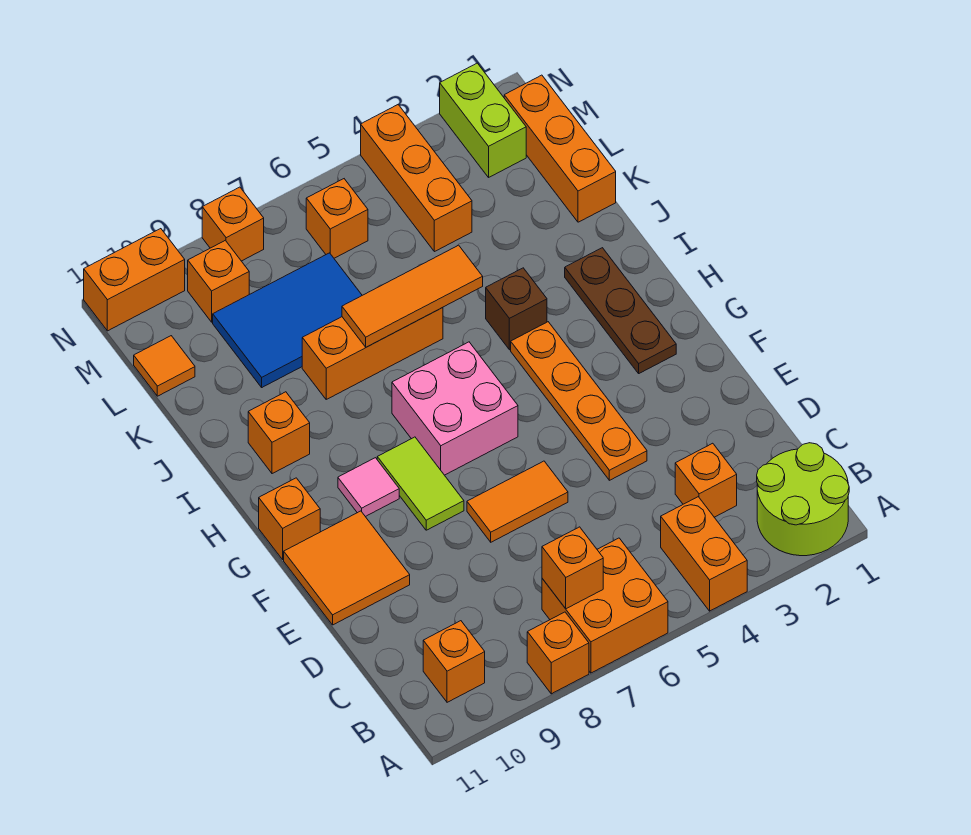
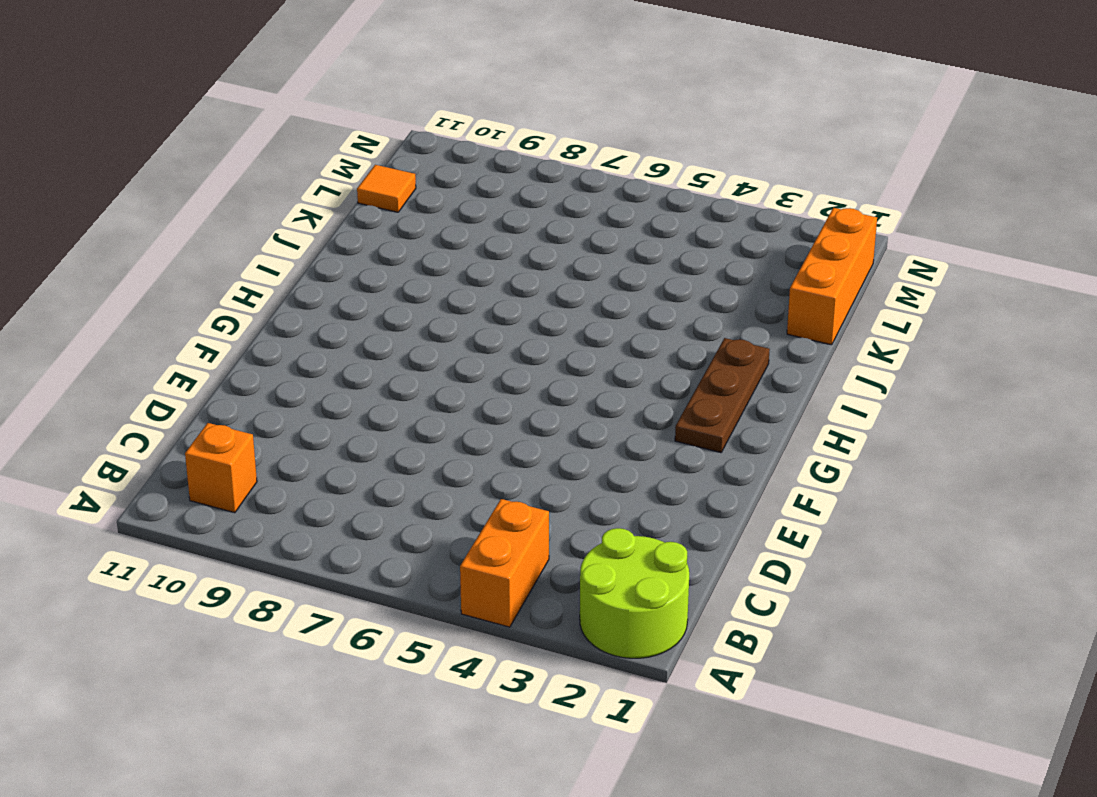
none -> orange 2x2 brick [542,538,668,673]
none -> orange 1x1 brick [527,612,589,694]
none -> orange 1x1 brick [675,443,737,517]

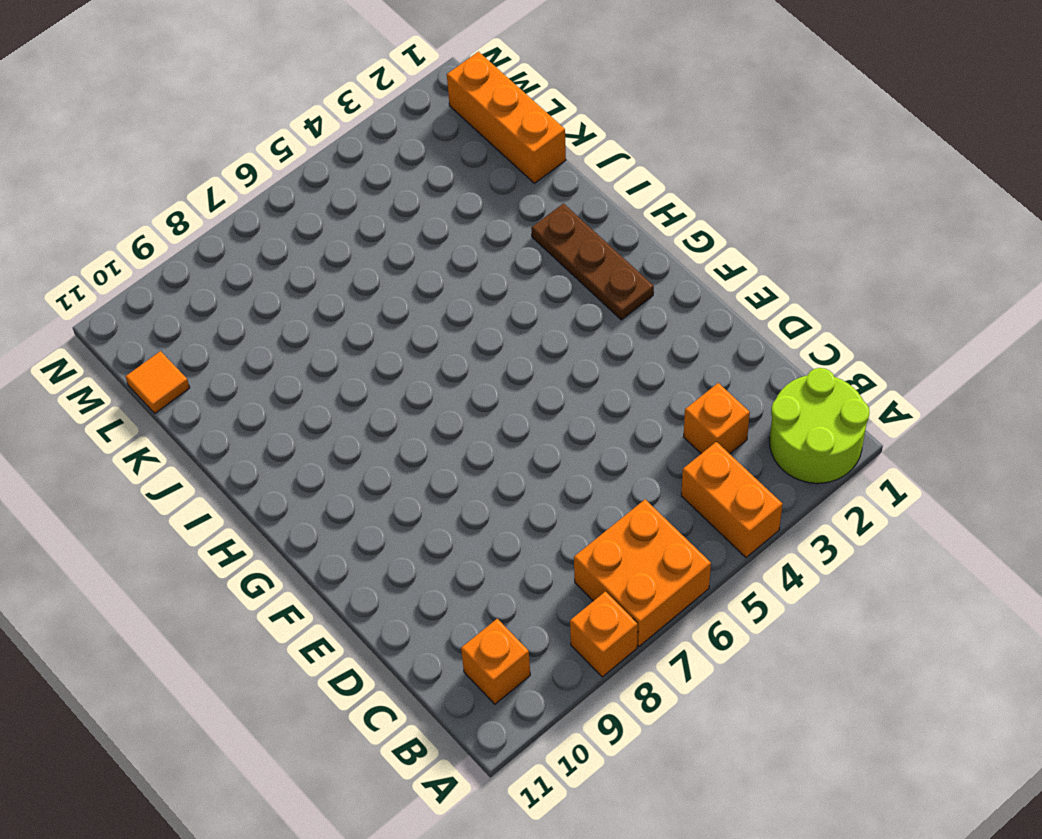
none -> orange 1x4 plate [511,322,647,480]
none -> orange 1x2 tile [467,461,568,542]
none -> orange 2x2 tile [284,511,410,625]

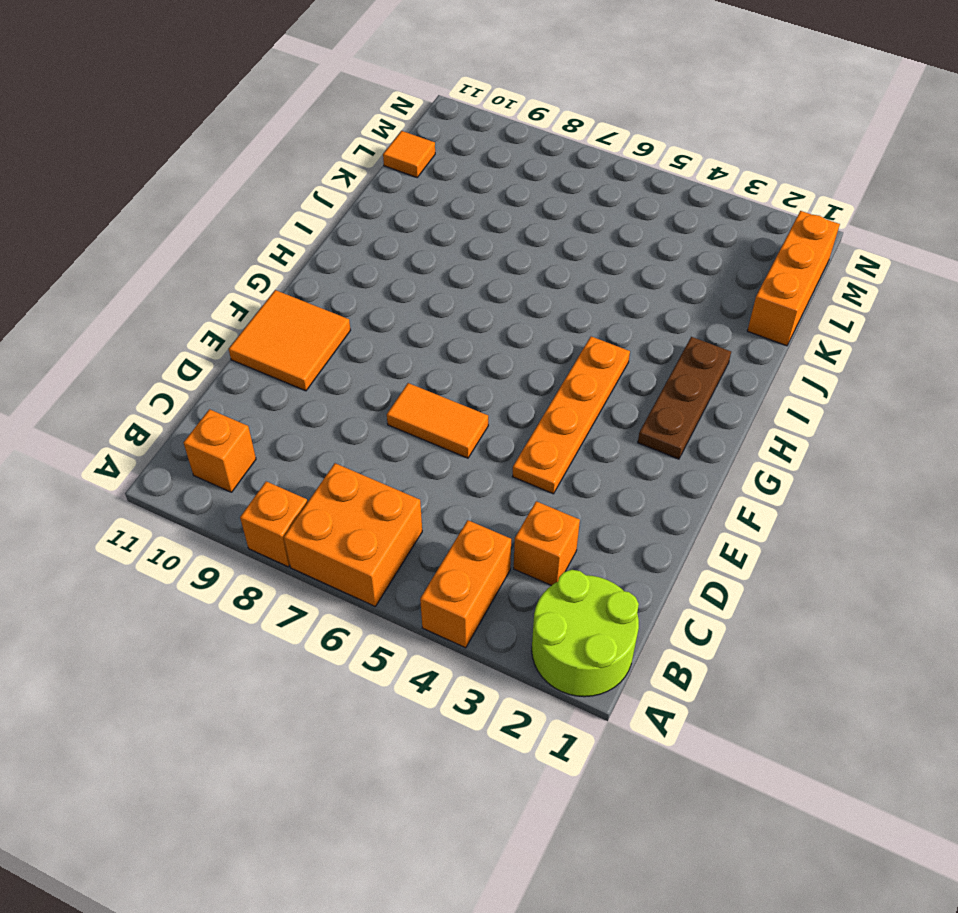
none -> lime 1x2 tile [377,437,464,530]
none -> pink 2x2 brick [392,342,518,475]
none -> pink 1x1 tile [338,458,399,517]

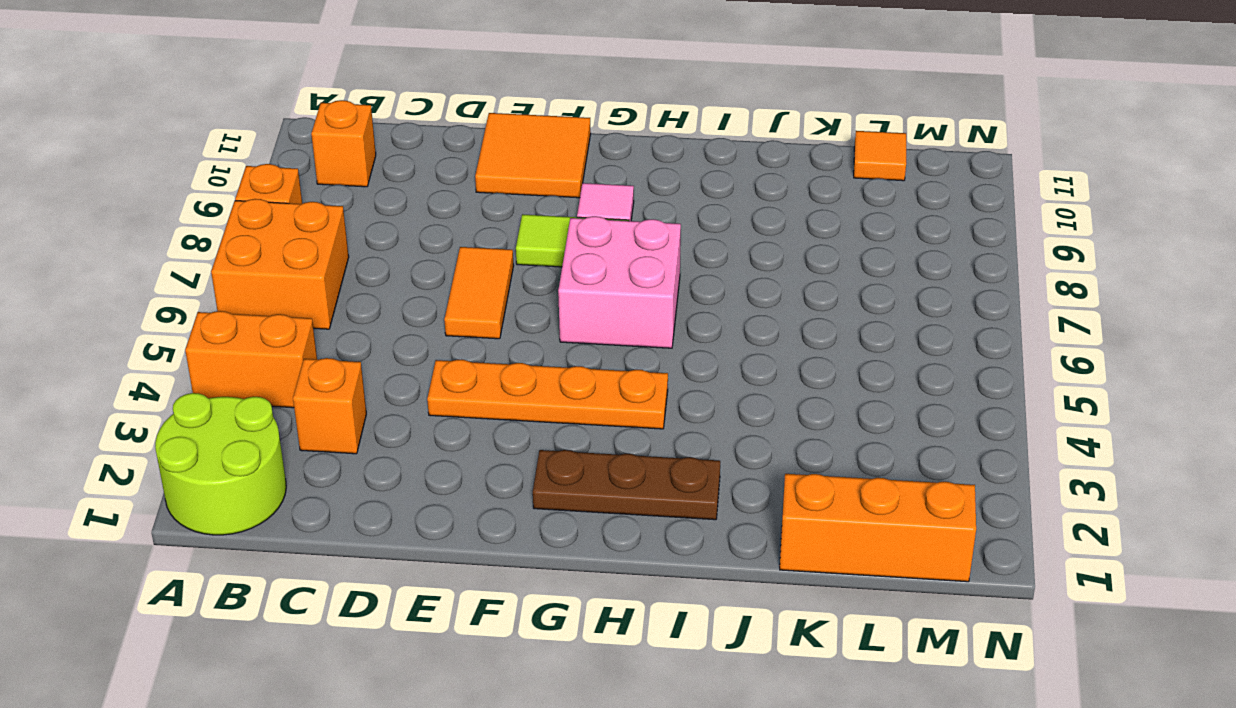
none -> orange 1x1 brick [259,478,320,559]
none -> brown 1x1 brick [486,268,547,350]
none -> orange 1x1 brick [248,392,310,474]

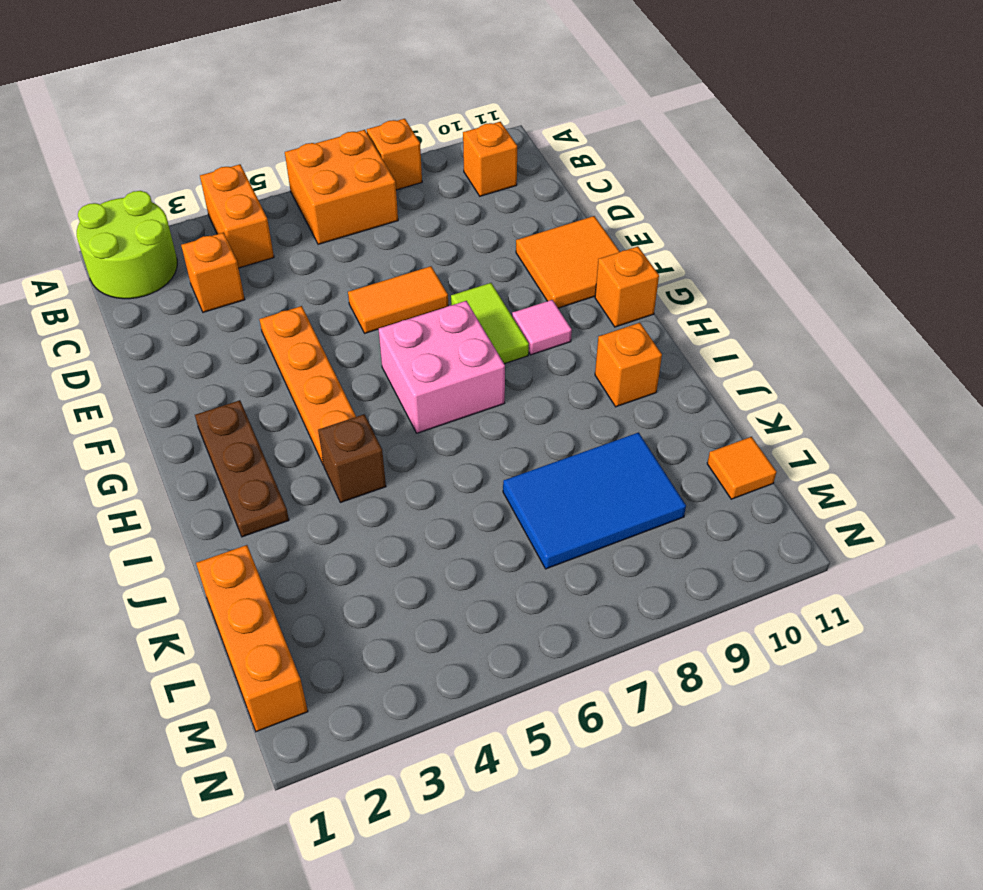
none -> orange 1x3 brick [302,308,443,399]
none -> orange 1x3 brick [361,105,472,252]
none -> lime 1x2 brick [440,63,526,177]

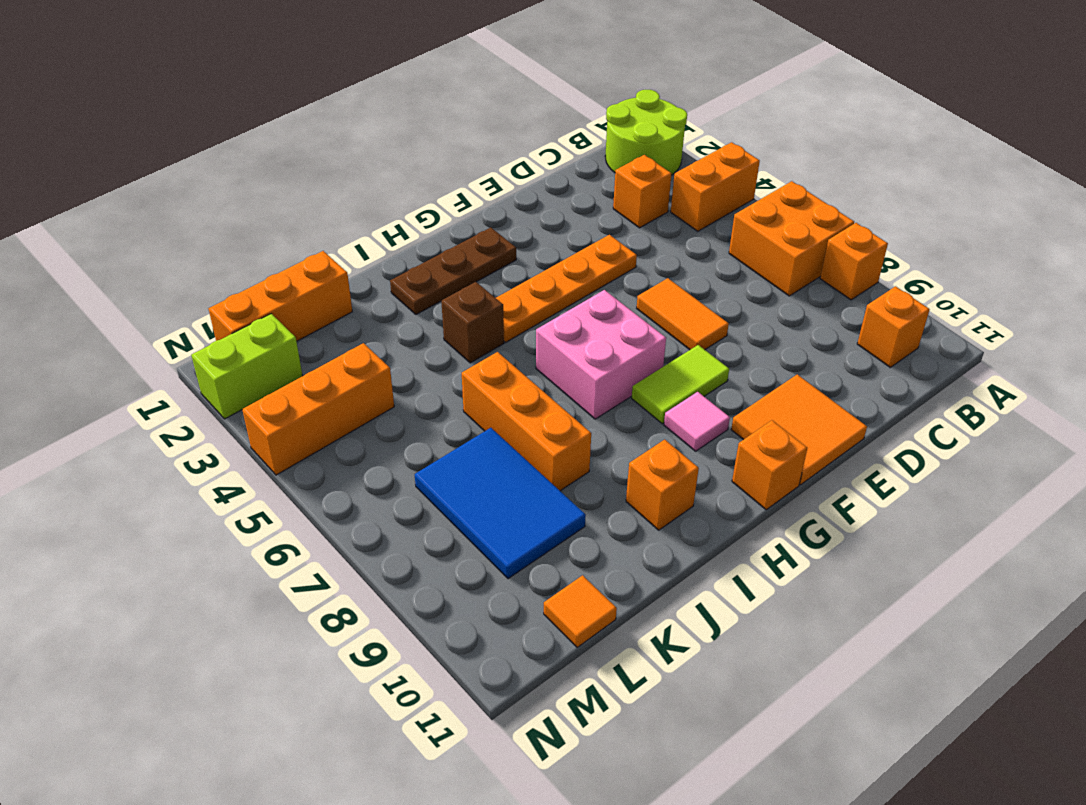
none -> orange 1x1 brick [306,179,368,258]
none -> orange 1x1 brick [188,240,249,322]
none -> orange 1x1 brick [202,187,264,261]

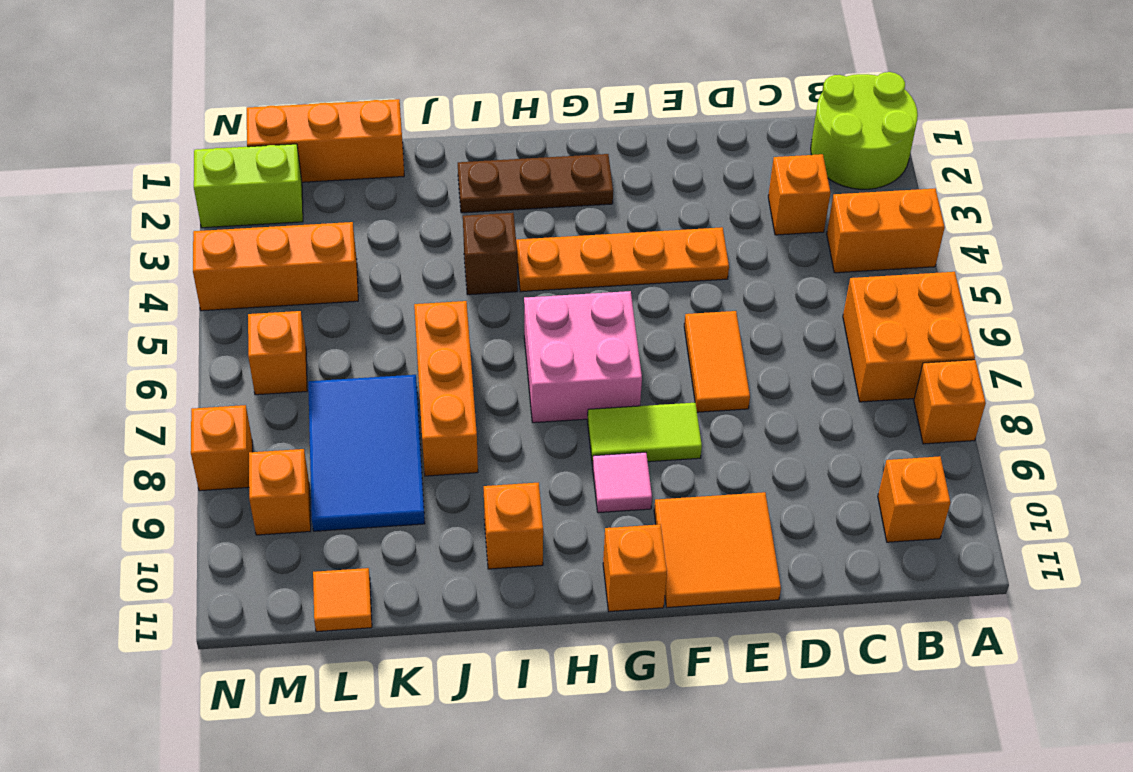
none -> orange 1x2 brick [84,229,185,331]
none -> orange 1x1 brick [542,527,603,609]
none -> orange 1x3 tile [342,245,483,347]

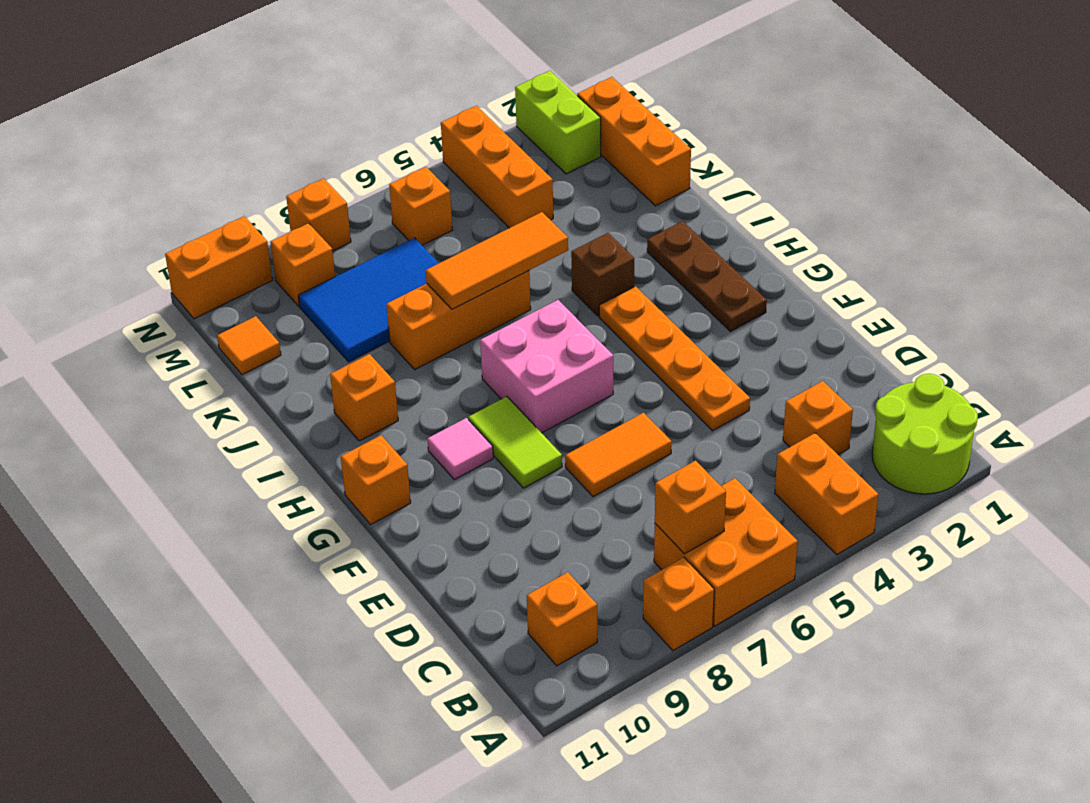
none -> orange 2x2 tile [284,511,410,625]

